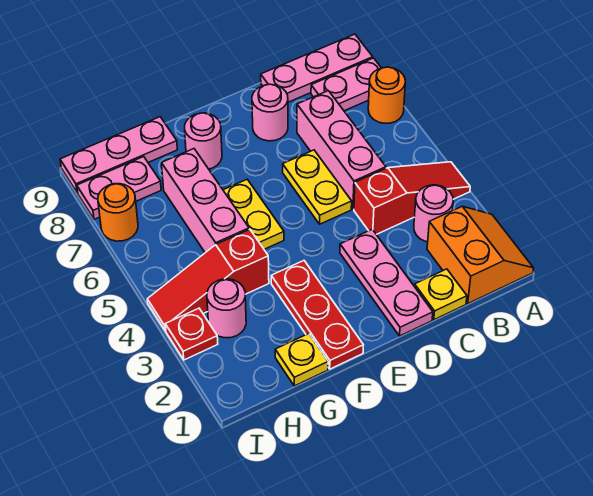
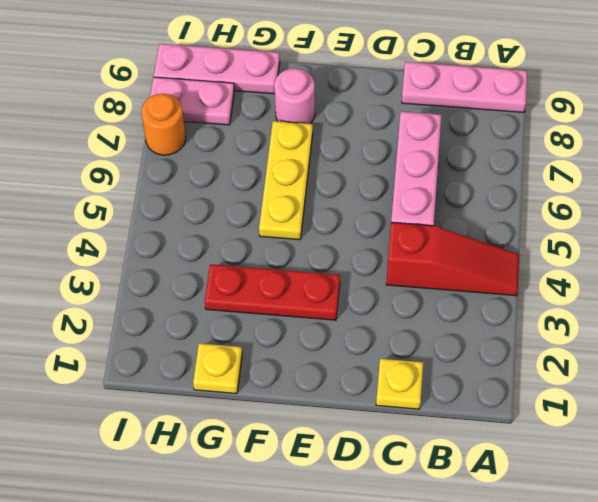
red 1x3 plate [205,264,340,320] -> red 1x3 plate turned to [271,261,363,369]
yellow 1x3 plate [259,121,313,240] -> yellow 1x2 plate [223,179,284,249]
none -> orange 2x2 slope [427,206,534,303]
none -> orange 1x1 round brick [368,67,405,123]
none -> pink 1x2 plate [311,58,381,111]

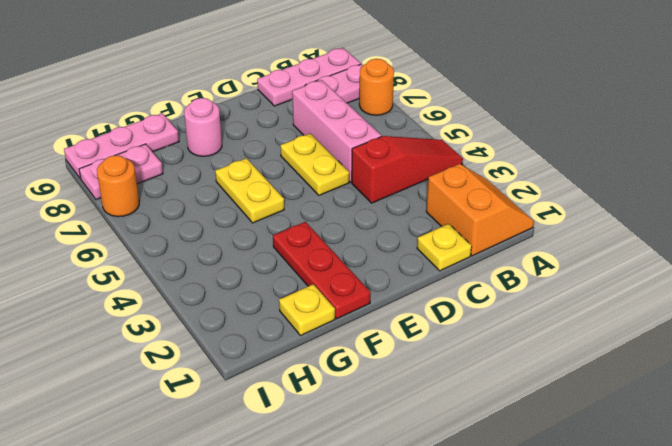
none -> pink 1x1 round brick [414,185,453,242]
none -> pink 1x3 plate [340,230,433,336]
none -> pink 1x1 round brick [252,84,288,141]

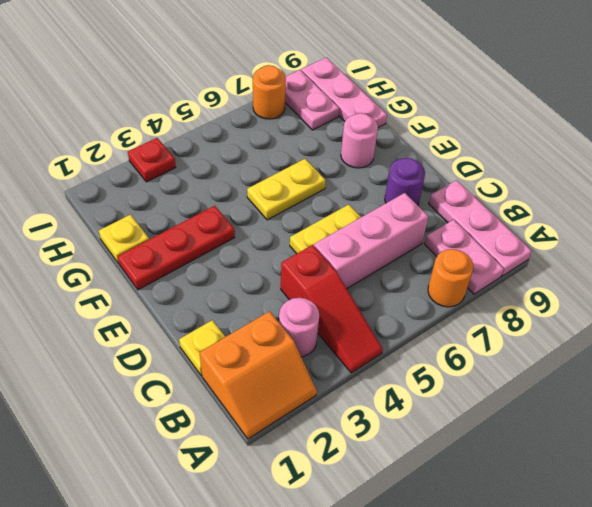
purple 1x1 round brick [385,158,425,205] -> pink 1x1 round brick [252,84,288,141]
none -> pink 1x3 plate [340,230,433,336]
none -> red 1x3 slope [147,229,269,331]
none -> pink 1x3 brick [162,149,249,253]

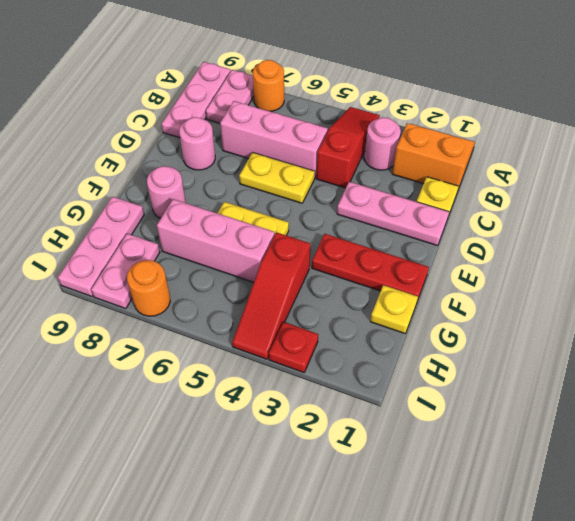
none -> pink 1x1 round brick [207,279,246,338]

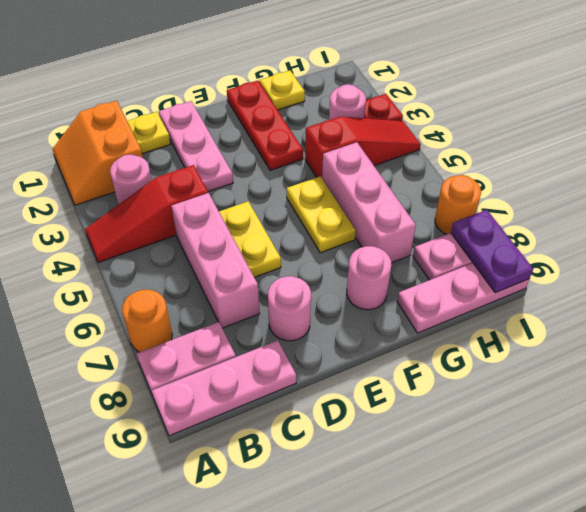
purple 1x2 plate [451,210,533,293] -> none

